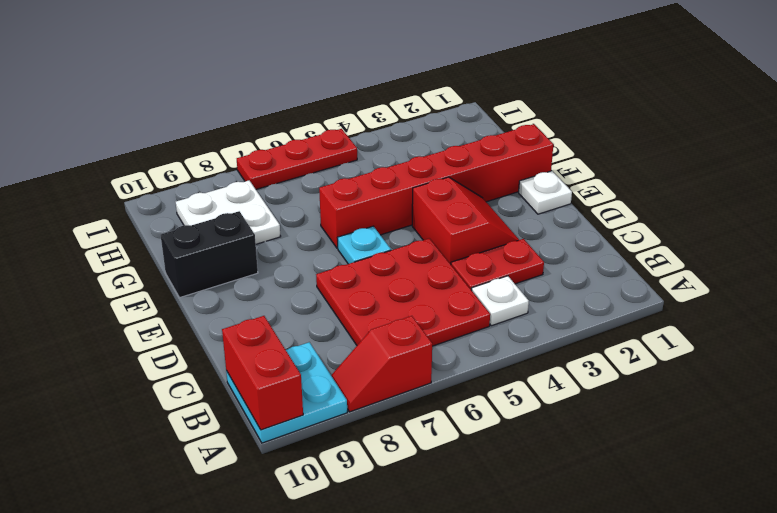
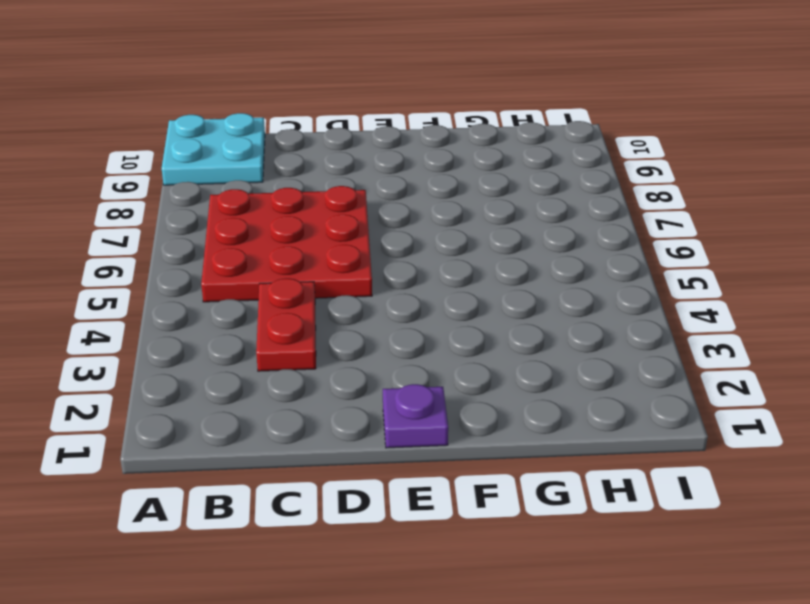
purple 1x1 plate [383,384,448,448] -> white 1x1 plate [519,171,572,214]
none -> red 1x2 slope [331,316,432,412]
none -> white 1x1 plate [472,276,529,326]
none -> red 2x2 slope [412,177,519,264]

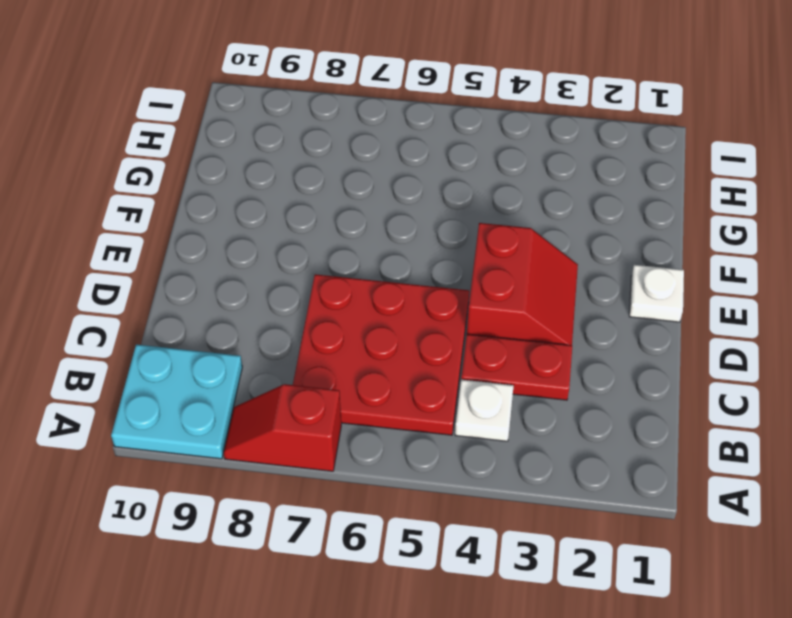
none -> cyan 1x1 plate [338,226,391,264]
none -> red 1x6 brick [319,124,553,248]
none -> black 1x2 brick [161,211,258,298]

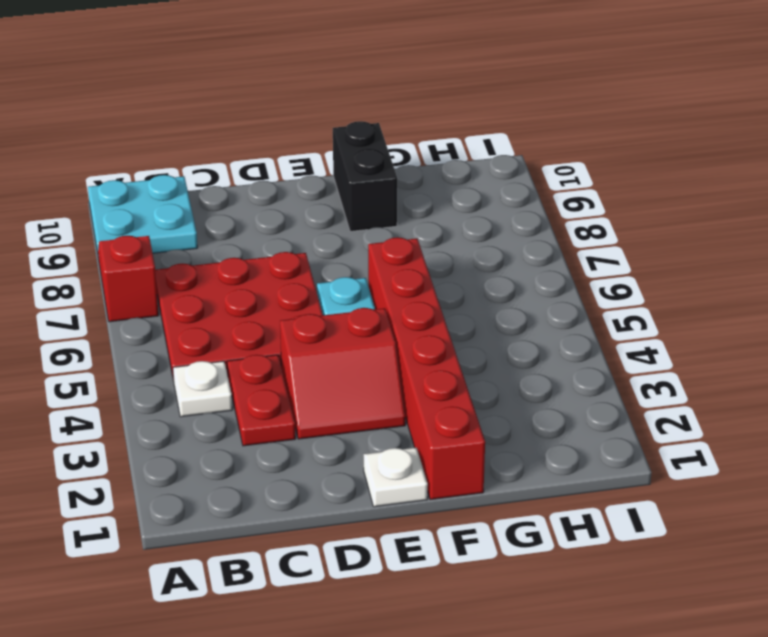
none -> white 2x2 plate [176,181,281,244]
none -> red 1x3 plate [237,129,357,189]
none -> red 1x2 brick [222,316,303,430]

